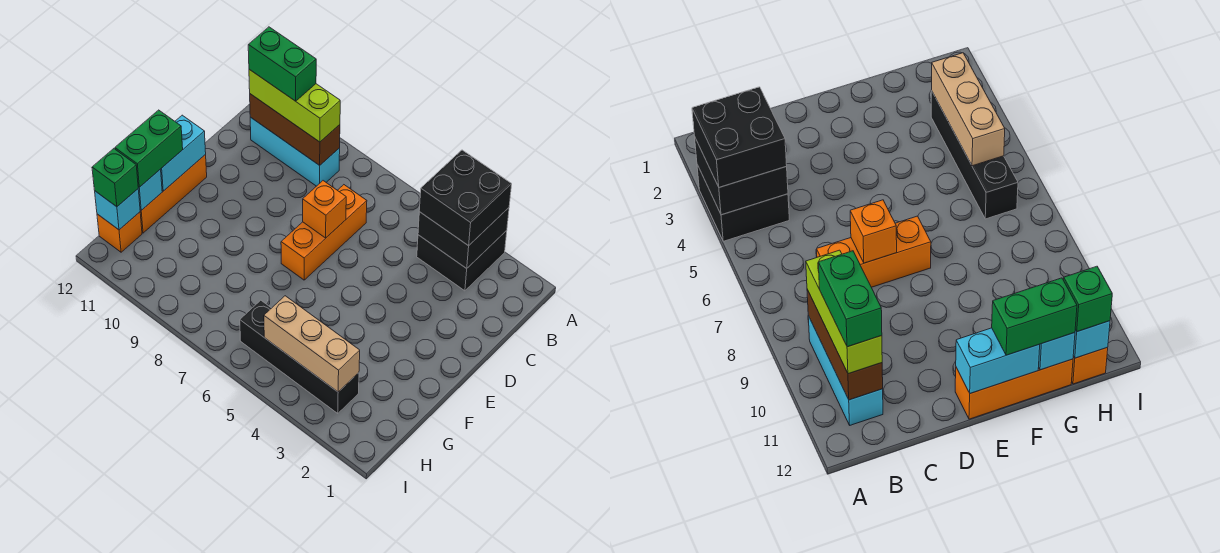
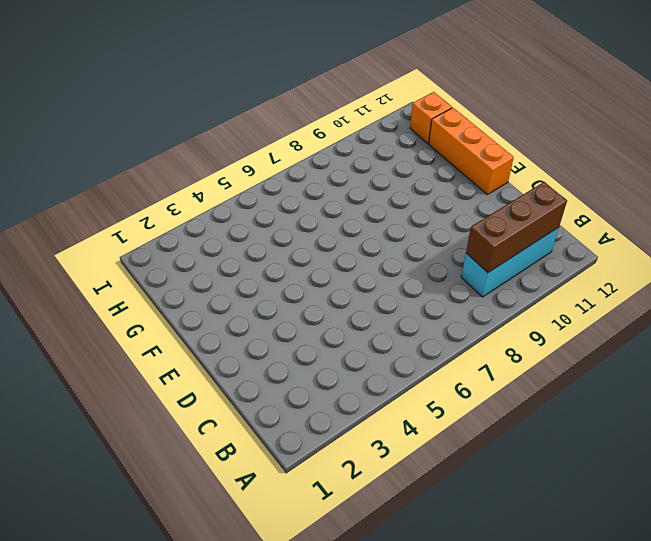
none -> black 2x2 brick [417,230,507,291]
none -> orange 1x3 brick [281,185,367,280]
none -> black 1x4 brick [240,300,359,413]

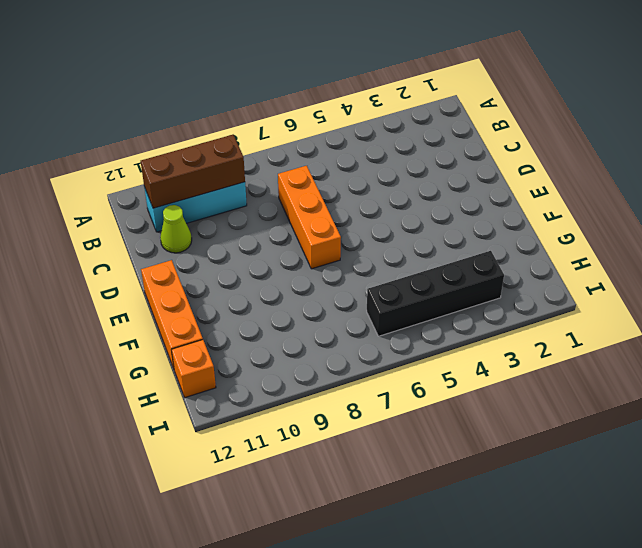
lime 1x1 cone [160,205,192,253] -> none
none -> black 2x2 brick [417,230,507,291]
none -> black 2x2 brick [418,208,509,268]
none -> orange 1x1 brick [303,181,346,238]

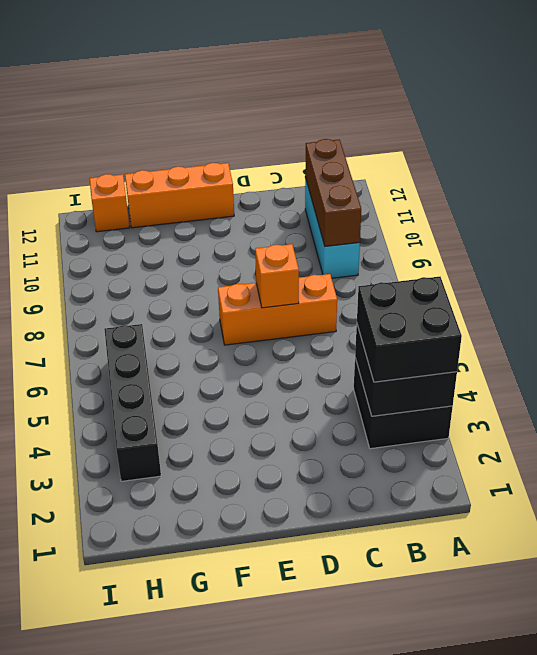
none -> cyan 1x2 brick [161,115,206,191]
none -> cyan 1x1 brick [138,169,162,210]
none -> tan 1x3 brick [264,296,360,392]

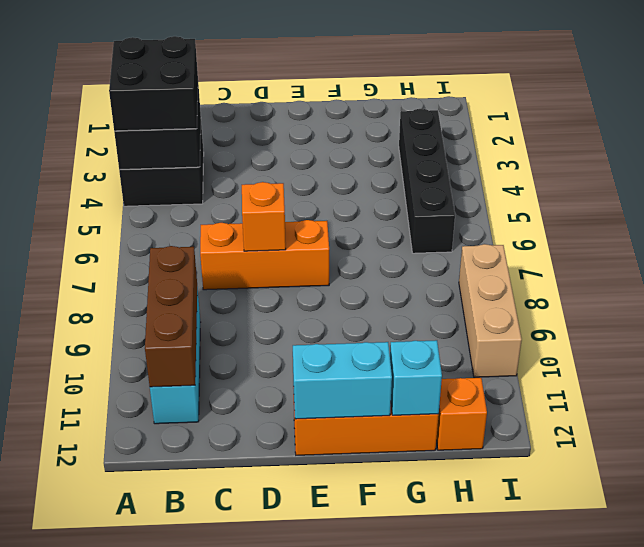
tan 1x3 brick [459,244,522,377] -> tan 1x3 brick moved to [264,296,360,392]
none -> cyan 1x1 brick [95,189,140,230]
none -> lime 1x3 brick [249,69,340,142]
none -> green 1x2 brick [115,110,183,187]

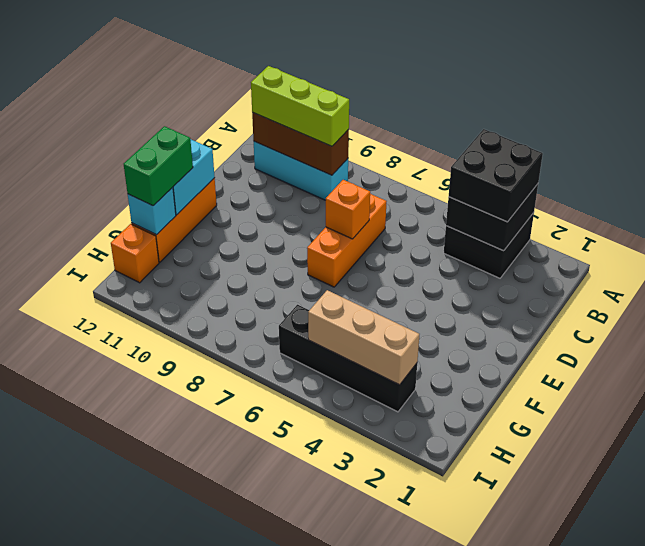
none -> cyan 1x1 brick [95,189,140,230]
none -> green 1x1 brick [92,149,138,207]
none -> green 1x2 brick [248,27,316,101]

